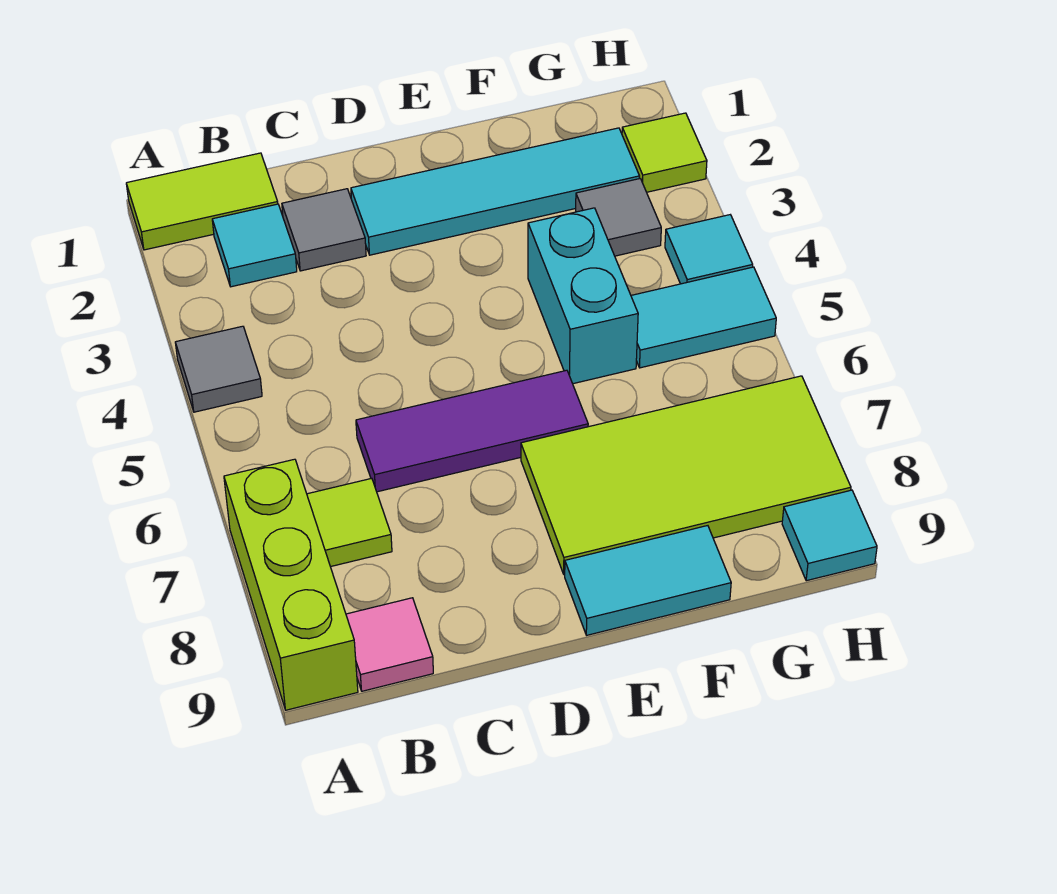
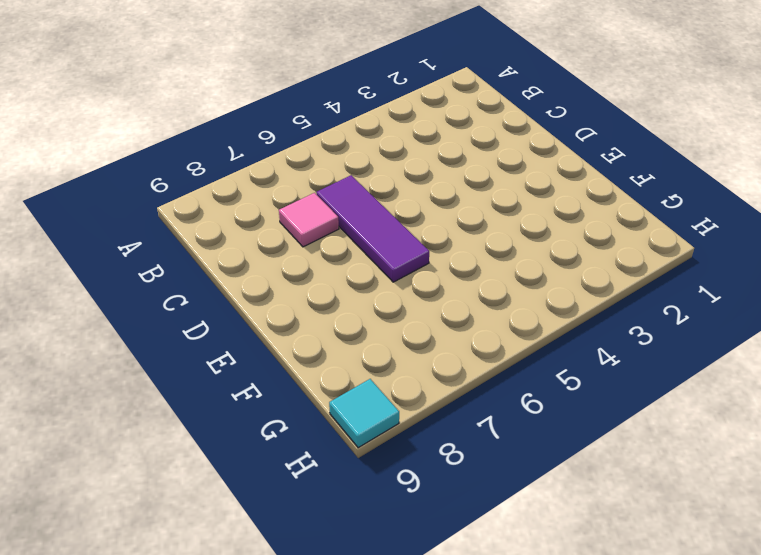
pink 1x1 tile [279,193,339,247] -> pink 1x1 tile moved to [346,598,433,691]
none -> lime 1x2 tile [126,153,278,250]
none -> grey 1x1 tile [175,326,262,412]
none -> lime 1x3 brick [224,459,358,710]

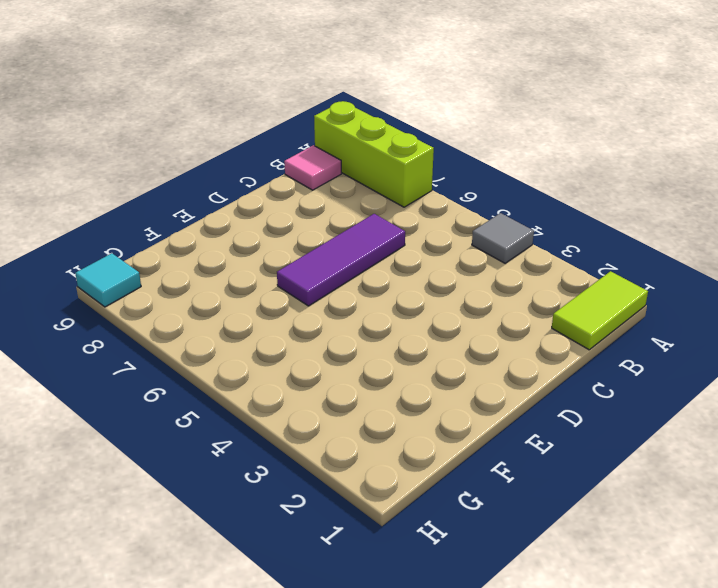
none -> cyan 1x1 tile [212,204,297,287]
none -> lime 1x1 tile [307,478,392,567]
none -> grey 1x1 tile [282,189,366,271]

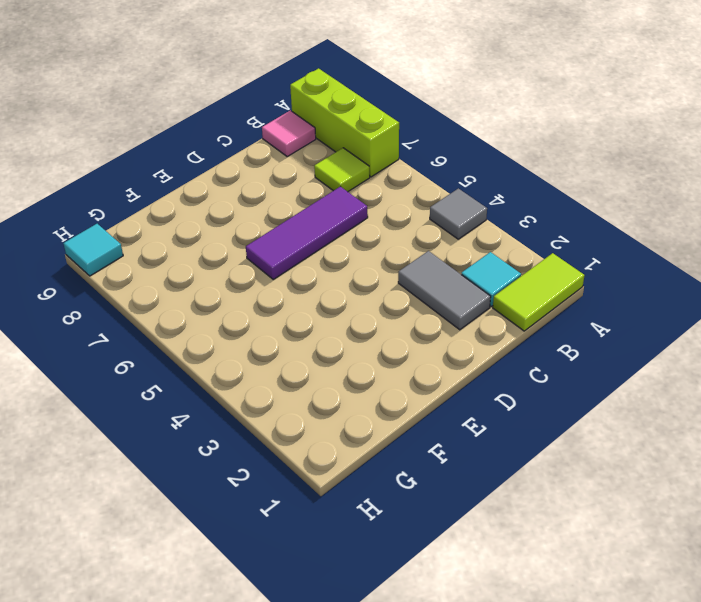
grey 1x2 tile [398,251,491,330] -> grey 1x1 tile [282,189,366,271]
none -> cyan 1x4 tile [351,128,639,255]
none -> lime 2x4 tile [521,376,851,575]
none -> cyan 1x2 tile [565,526,731,635]

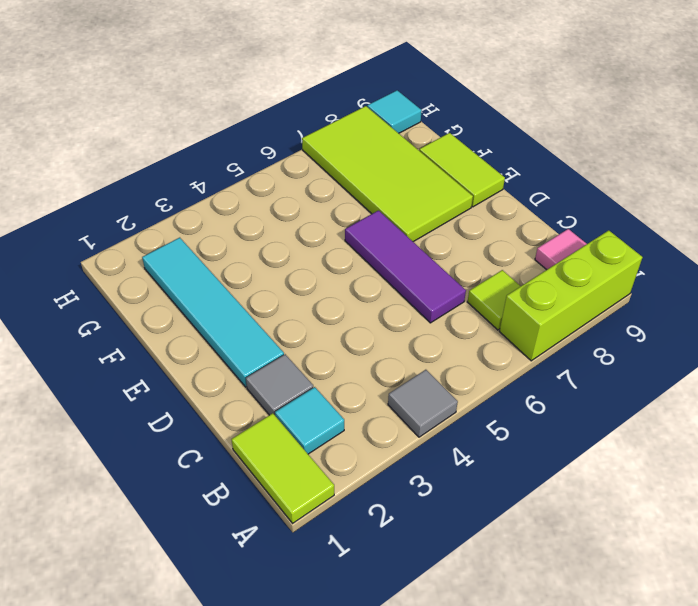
lime 1x2 tile [419,133,505,207] -> cyan 1x2 tile [565,526,731,635]
none -> cyan 1x2 brick [528,208,638,384]
none -> grey 1x1 tile [576,179,661,256]
none -> cyan 1x2 tile [631,267,776,368]

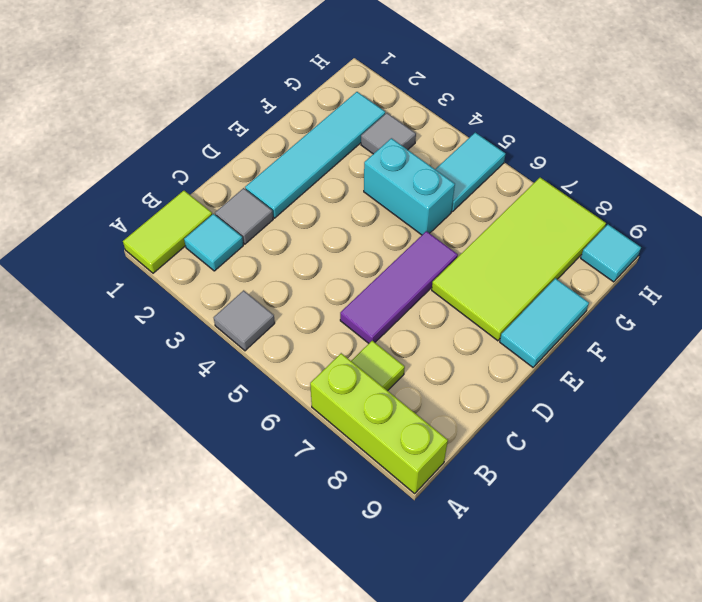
none -> pink 1x1 tile [346,598,433,691]
none -> lime 1x1 tile [622,113,707,192]
none -> cyan 1x1 tile [665,215,753,284]

